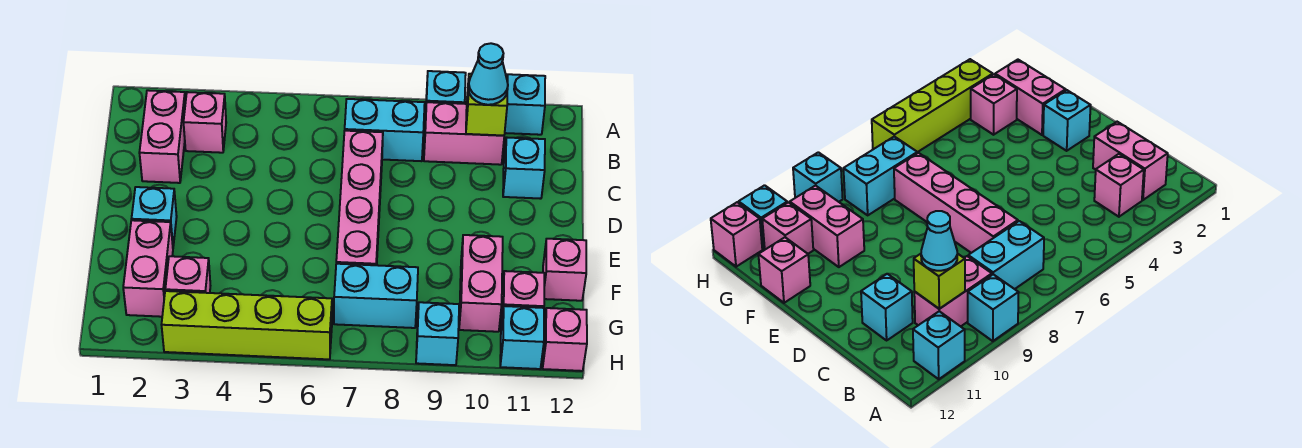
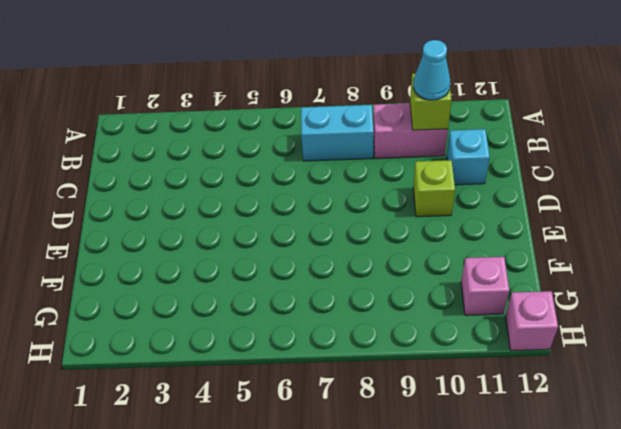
lime 1x1 brick [413,160,455,217] -> none
none -> cyan 1x1 brick [425,71,466,121]
none -> cyan 1x1 brick [505,74,545,135]
none -> pink 1x2 brick [139,90,186,183]

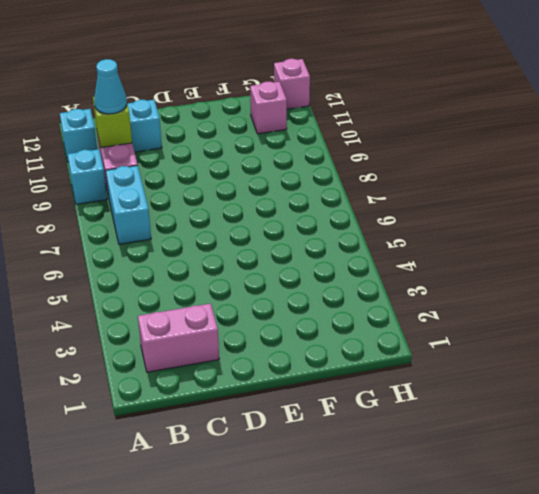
none -> pink 1x1 brick [184,92,226,153]
none -> pink 1x4 brick [336,131,383,265]
none -> cyan 1x1 brick [132,187,177,246]

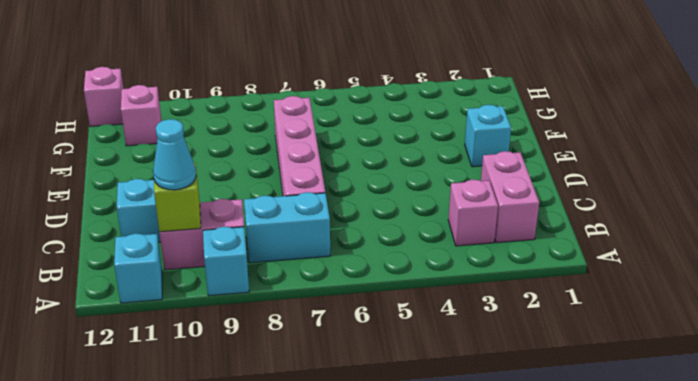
none -> pink 1x2 brick [123,220,173,317]
none -> pink 1x2 brick [459,235,503,332]
none -> pink 1x1 brick [543,239,586,301]

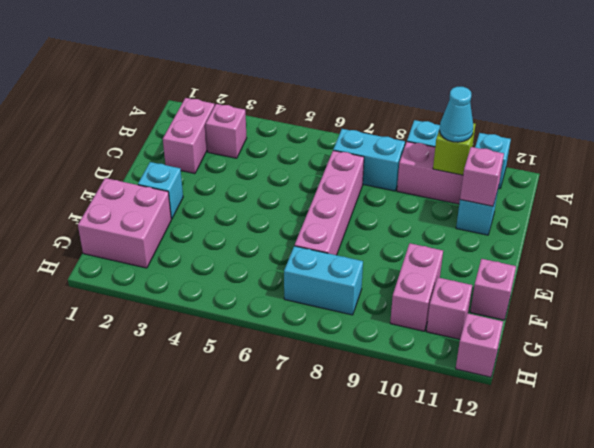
pink 1x1 brick [460,147,504,206] -> pink 1x1 brick moved to [165,256,210,293]
pink 2x2 brick [78,178,171,268] -> pink 1x2 brick [123,220,173,317]
none -> lime 1x4 brick [162,291,332,359]
none -> cyan 1x1 brick [416,302,459,365]
none -> cyan 1x1 brick [500,306,544,369]

